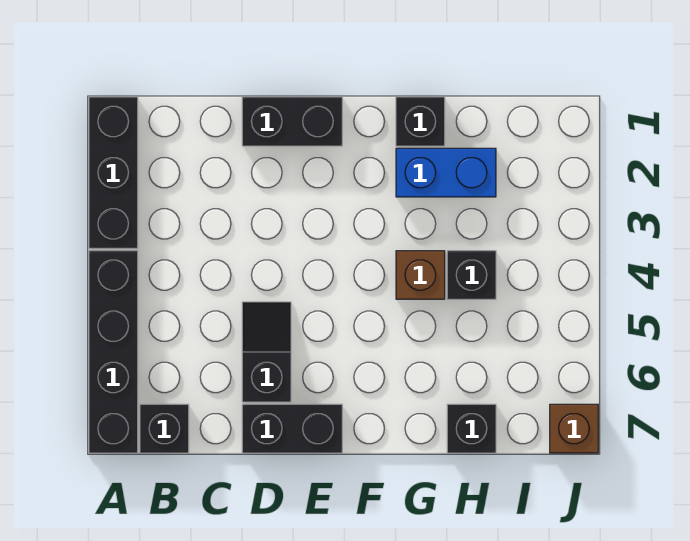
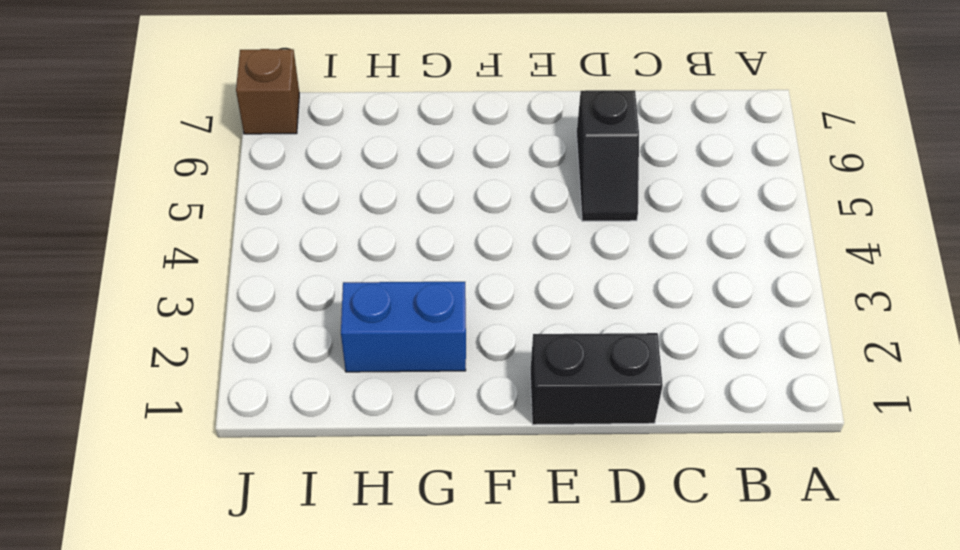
none -> black 1x3 brick [89,97,138,248]
none -> black 1x4 brick [89,251,138,453]
none -> black 1x1 brick [140,404,189,453]

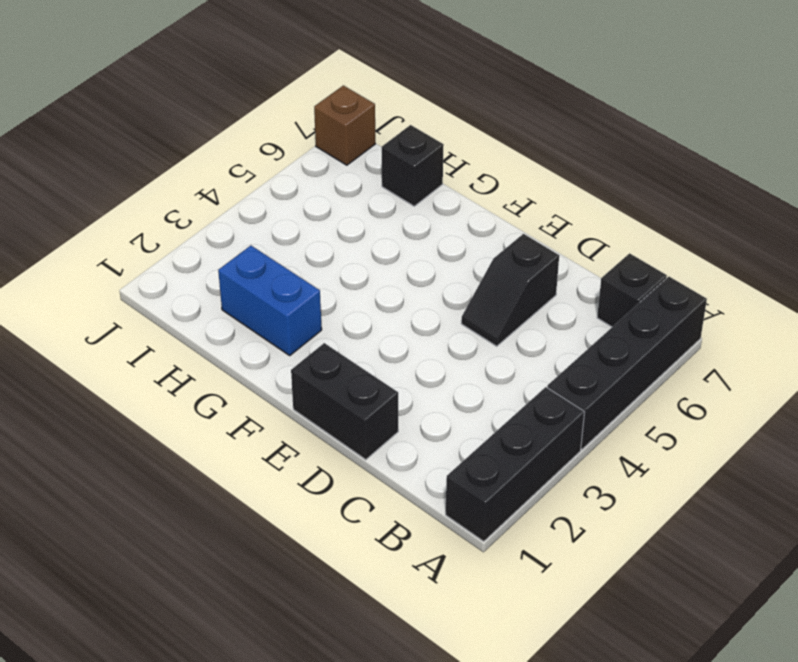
none -> black 1x2 brick [242,404,342,453]
none -> black 1x1 brick [396,97,445,146]
none -> brown 1x1 brick [396,251,445,299]

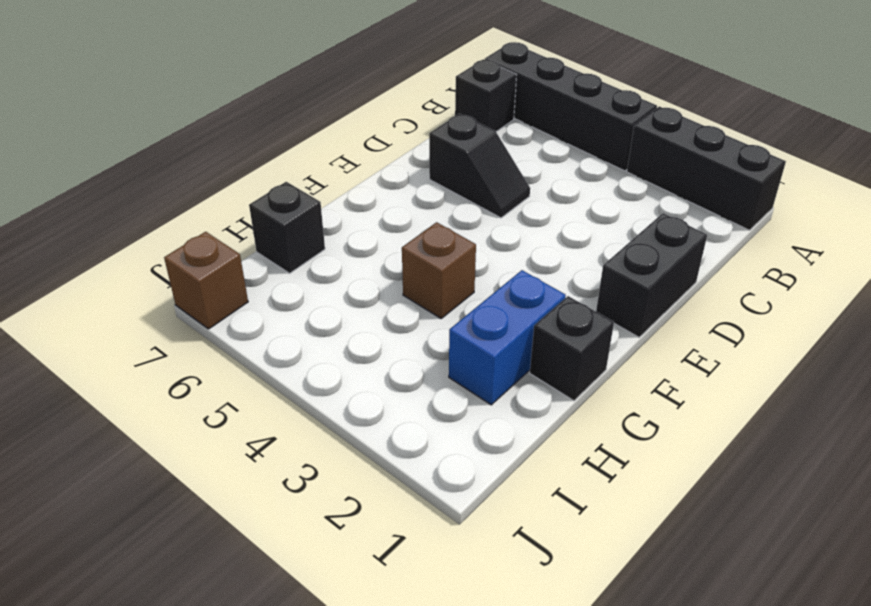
none -> black 1x2 brick [242,404,342,453]
none -> black 1x1 brick [447,251,496,299]

